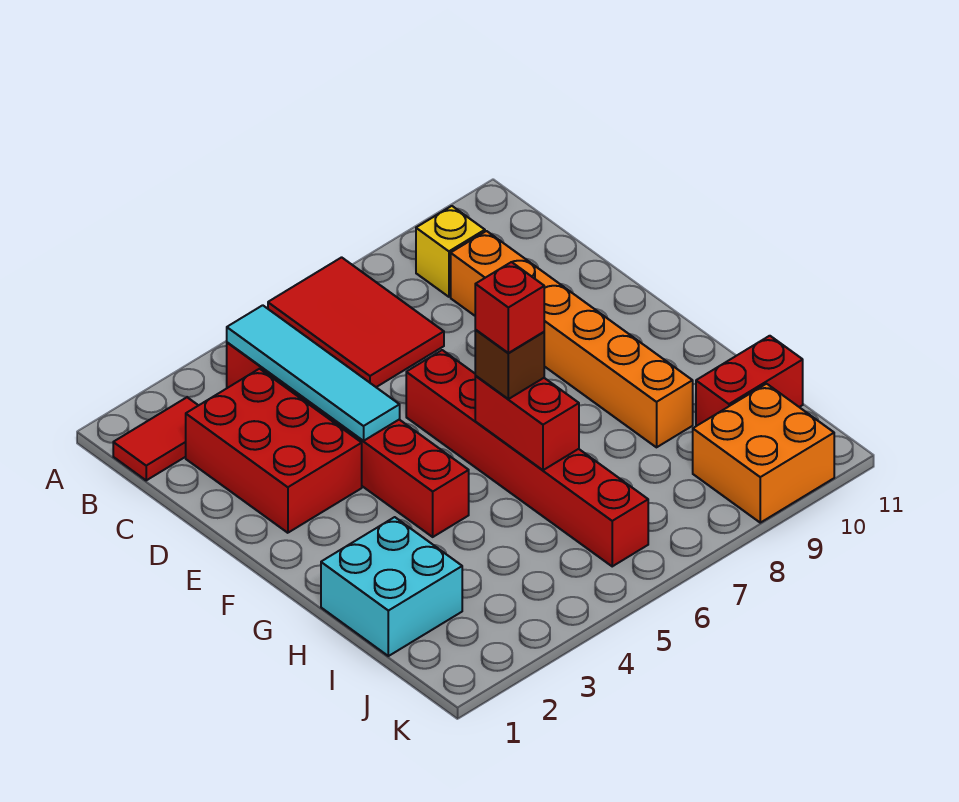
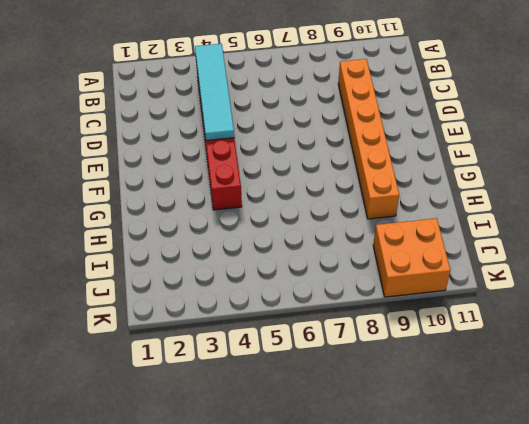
none -> red 2x3 tile [268,257,444,387]
none -> red 1x2 tile [113,397,198,480]
none -> yellow 1x1 brick [416,206,485,297]

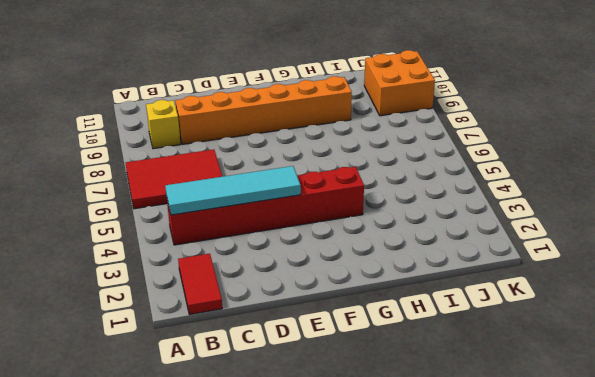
none -> red 2x3 brick [186,369,362,533]
none -> red 1x6 brick [406,350,648,566]
none -> cyan 2x2 brick [321,517,462,656]

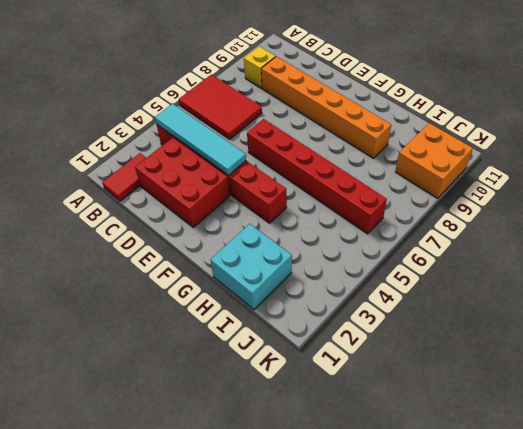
none -> red 1x2 brick [696,336,803,426]
none -> red 1x2 brick [475,376,579,470]
none -> brown 1x1 brick [475,330,544,399]

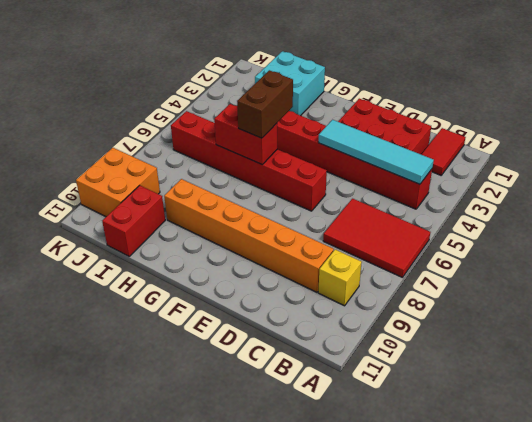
brown 1x2 brick [237,70,293,138] -> brown 1x1 brick [475,330,544,399]
none -> red 1x1 brick [475,262,544,353]

